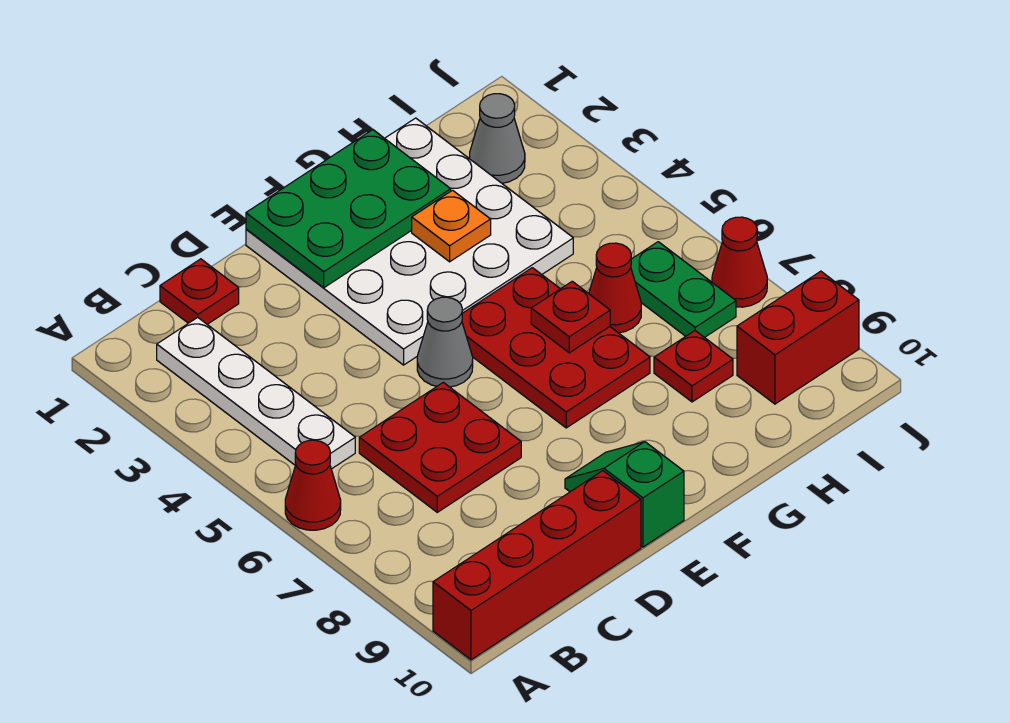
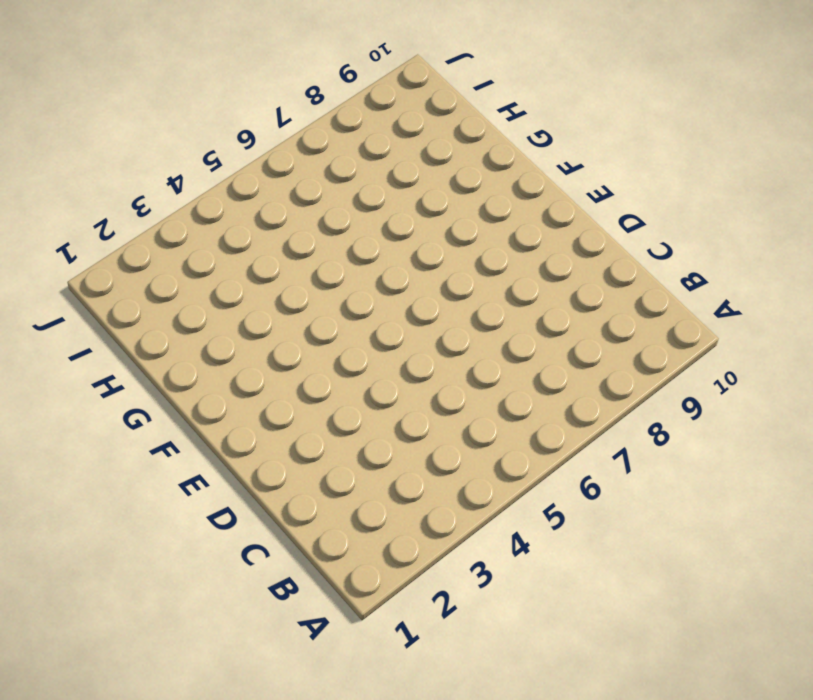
none -> red 1x1 cone [285,440,341,530]
none -> red 1x4 brick [433,471,641,660]
none -> white 1x4 plate [157,317,355,469]

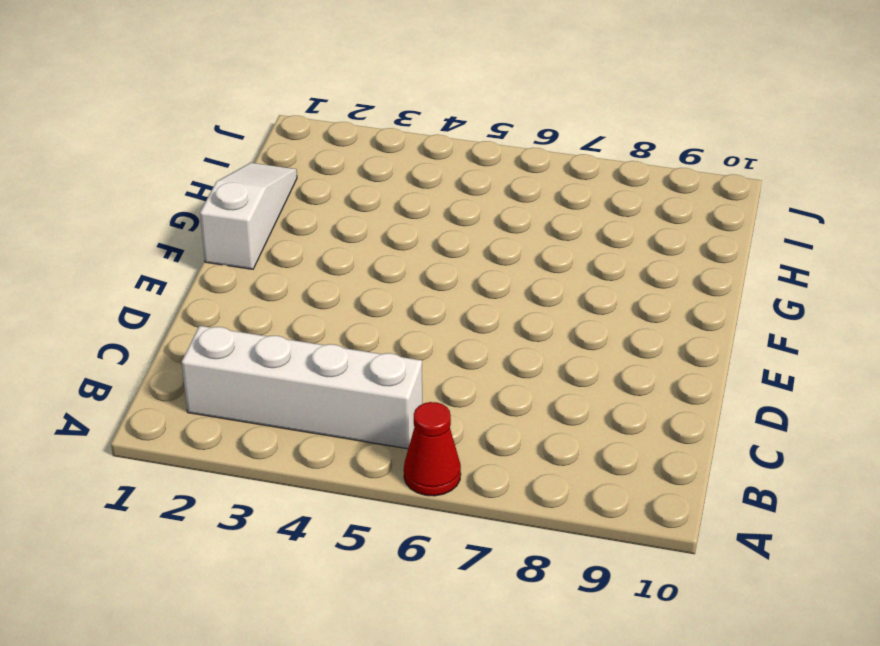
white 1x4 brick [182,326,422,449] -> white 1x4 plate [157,317,355,469]
white 1x3 slope [200,163,297,269] -> white 4x4 plate [246,118,573,365]
none -> red 1x4 brick [433,471,641,660]
none -> red 1x1 plate [160,259,239,324]
none -> red 2x2 plate [359,382,521,512]

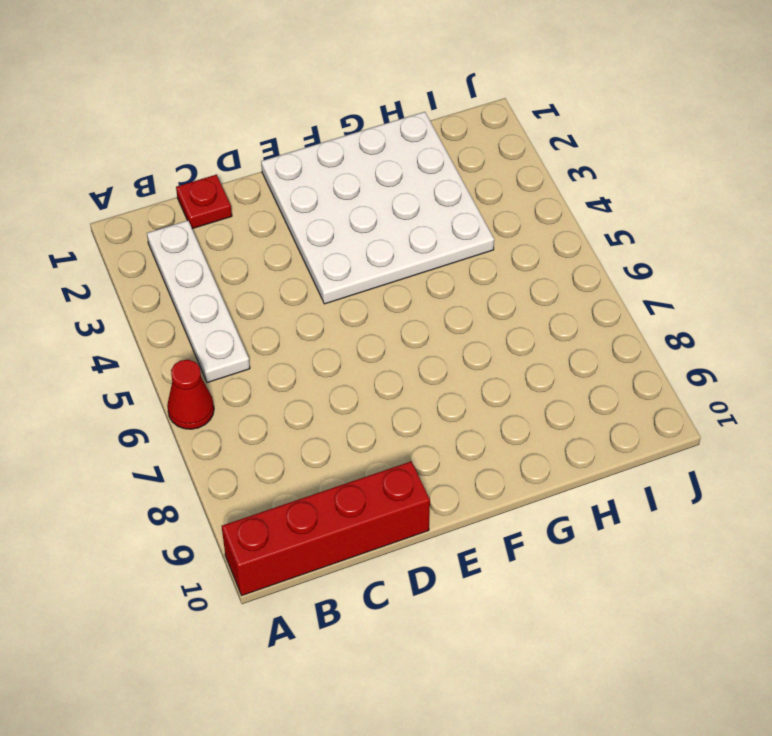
none -> red 2x2 plate [359,382,521,512]
none -> grey 1x1 cone [417,297,473,387]
none -> green 1x2 slope [565,442,684,547]

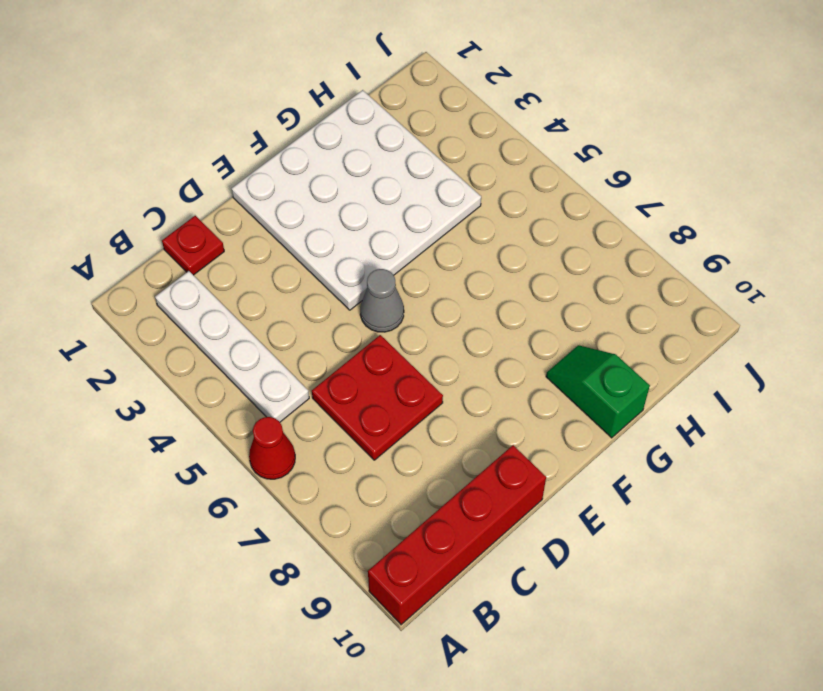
green 1x2 slope [546,345,650,438] -> green 1x2 slope moved to [565,442,684,547]
none -> red 2x3 plate [462,268,650,428]
none -> red 1x1 cone [589,243,641,333]
none -> red 1x1 plate [654,331,733,402]

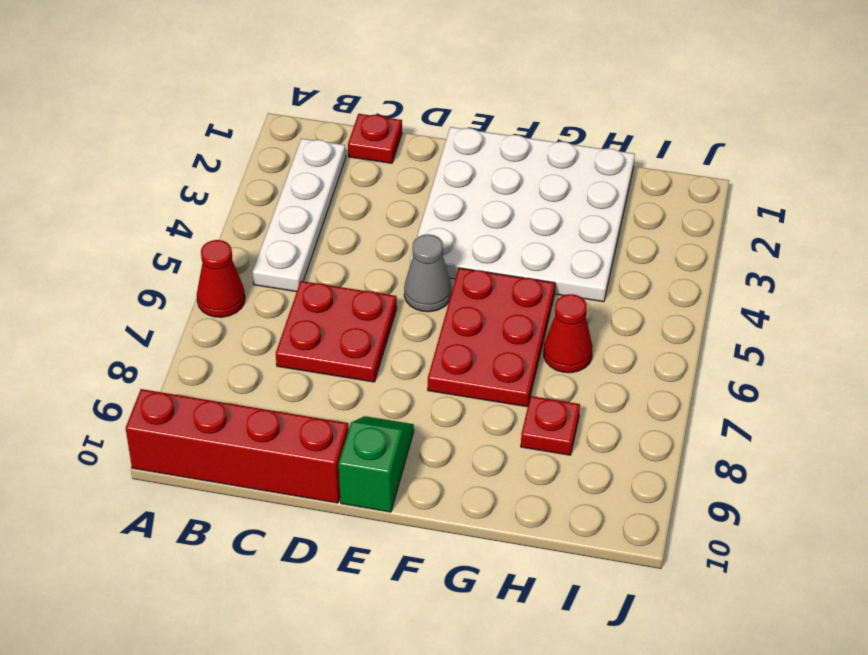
none -> grey 1x1 cone [469,94,525,183]
none -> green 1x2 plate [631,242,736,338]
none -> red 1x2 brick [737,271,859,404]

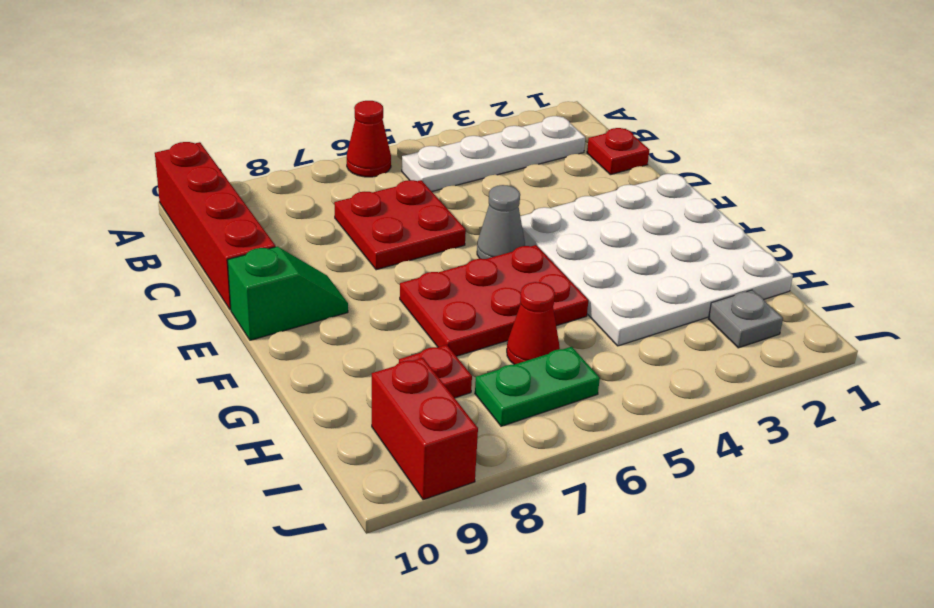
grey 1x1 plate [709,290,783,348] -> grey 1x1 cone [469,94,525,183]
none -> red 1x1 cone [712,217,767,307]
none -> green 2x3 plate [246,130,451,288]
none -> orange 1x1 plate [412,190,491,262]

